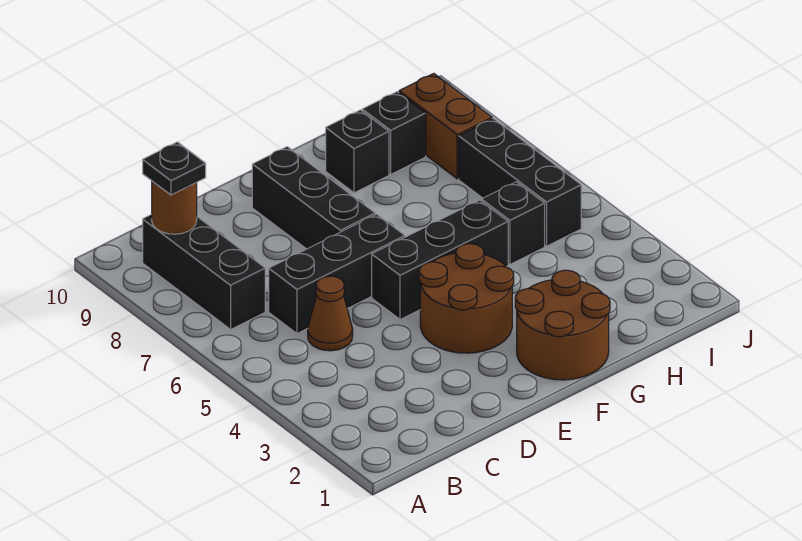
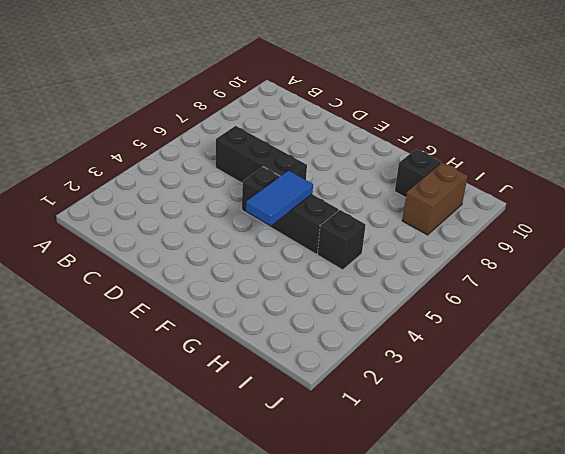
blue 1x2 tile [246,171,313,226] -> none
none -> black 1x3 brick [143,214,265,329]
none -> brown 1x1 cone [308,276,353,351]
none -> brown 2x2 round brick [419,244,514,353]

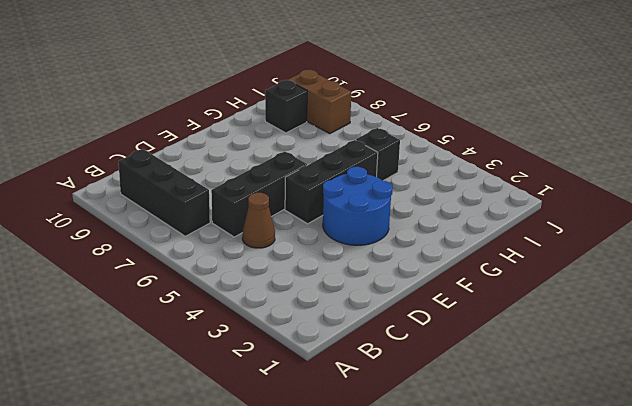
blue 2x2 round brick [323,167,392,245] -> brown 2x2 round brick [419,244,514,353]
none -> black 1x3 brick [252,147,375,249]
none -> brown 2x2 round brick [515,270,610,380]
none -> black 1x1 brick [326,110,389,193]

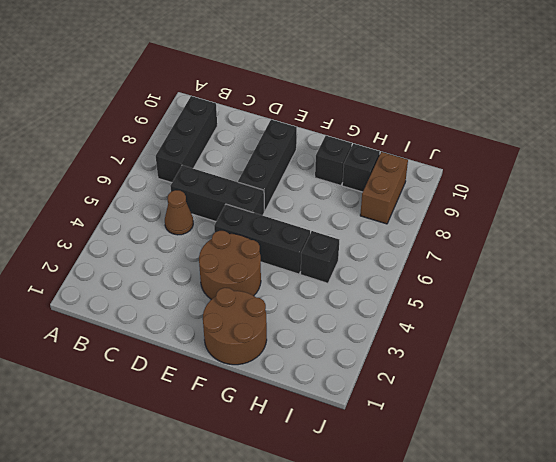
none -> black 1x3 brick [459,118,581,246]
none -> brown 1x1 round brick [152,181,197,234]
none -> black 1x1 plate [143,142,206,195]

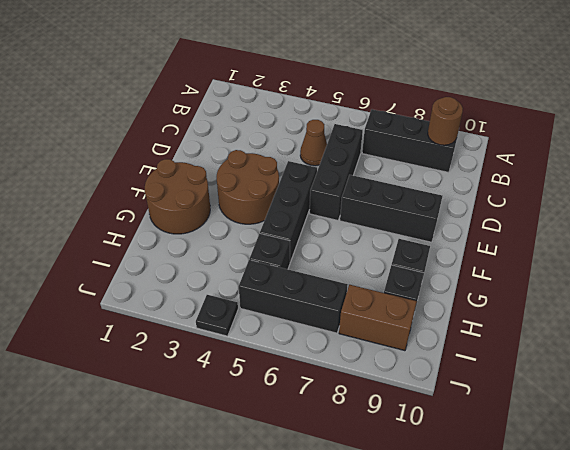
black 1x1 plate [196,295,238,336] -> black 1x1 plate moved to [143,142,206,195]

